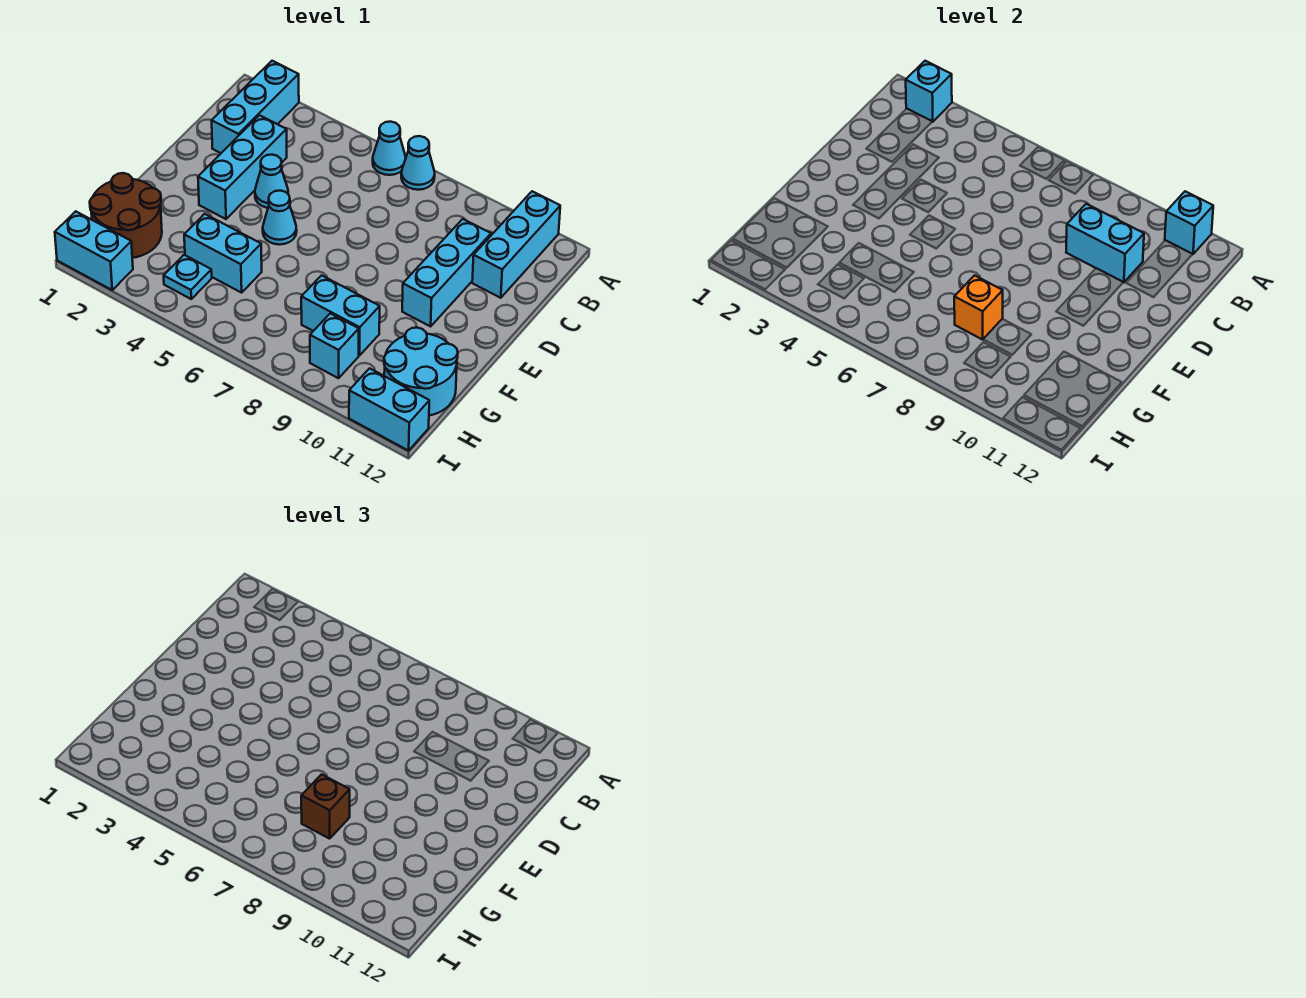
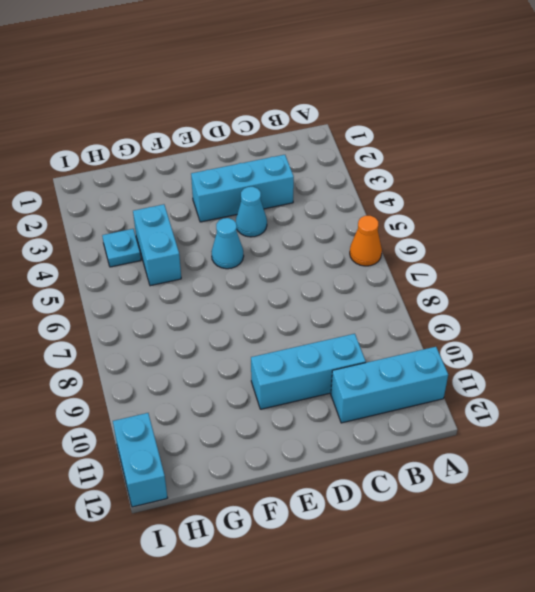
orange 1x1 cone [350,216,382,266] -> cyan 1x1 cone [373,122,406,175]
none -> cyan 1x3 brick [212,61,299,153]
none -> cyan 1x1 cone [401,136,435,190]
none -> brown 2x2 round brick [90,173,162,258]

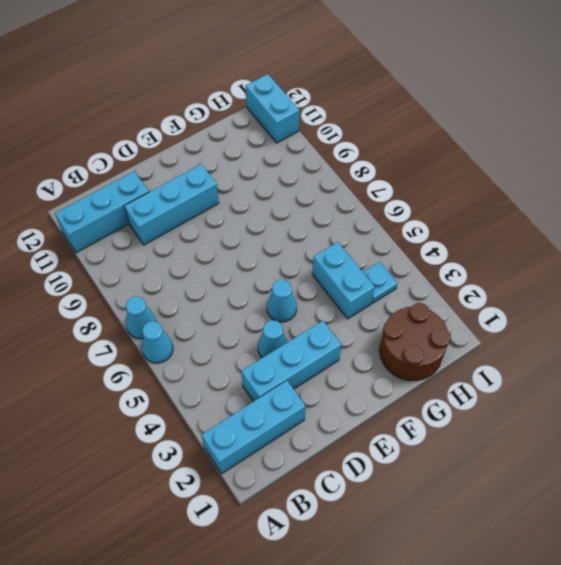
none -> cyan 1x2 brick [301,275,380,356]
none -> cyan 2x2 round brick [384,327,458,415]
none -> cyan 1x1 brick [310,313,359,378]

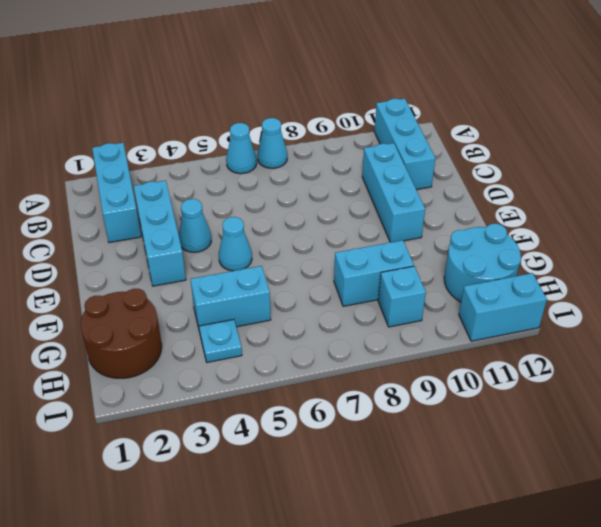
none -> cyan 1x2 brick [55,211,133,290]
none -> cyan 1x1 brick [906,61,952,122]
none -> cyan 1x1 brick [1165,191,1213,254]

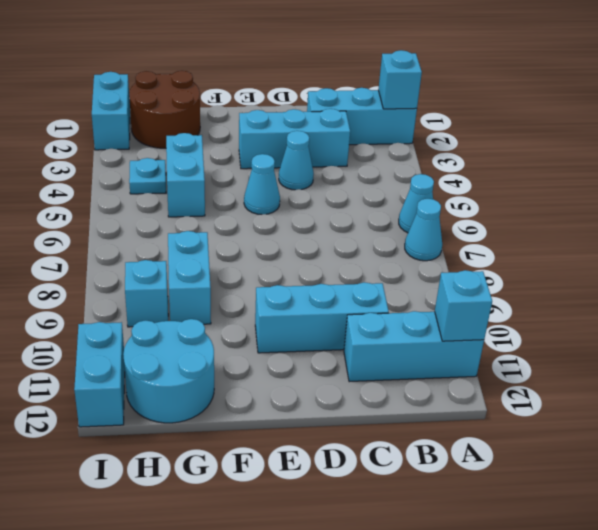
none -> cyan 1x2 brick [1066,204,1144,282]
none -> orange 1x1 brick [954,275,1003,340]
none -> brown 1x1 brick [301,774,350,839]

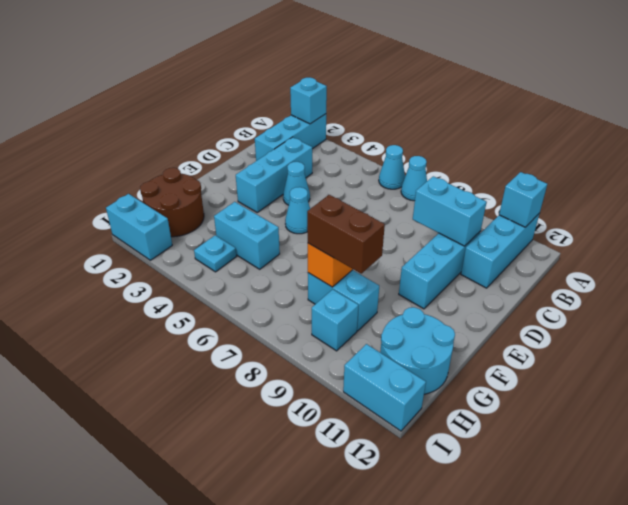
brown 1x2 brick [307,195,385,273] -> brown 1x1 brick [301,774,350,839]

